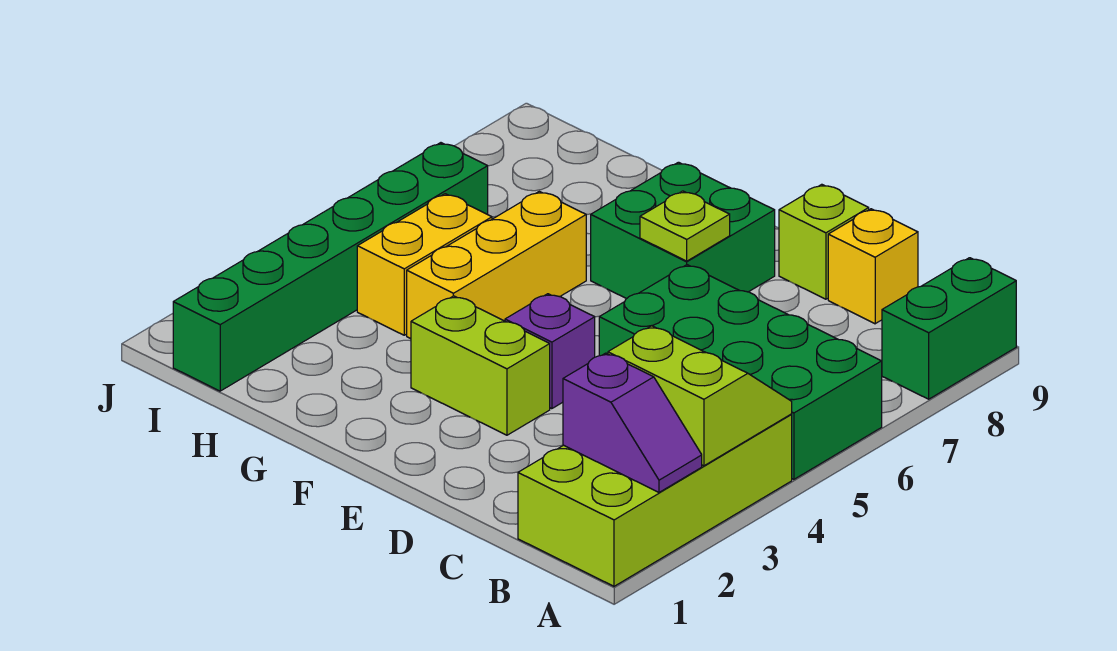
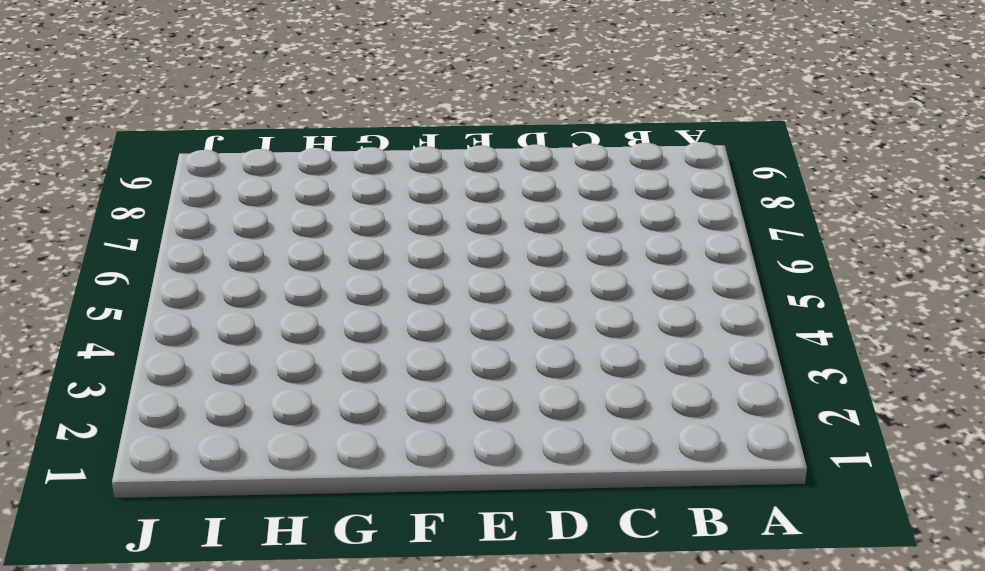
none -> lime 2x4 brick [518,414,792,586]
none -> green 2x4 brick [599,265,882,479]
none -> green 1x2 brick [882,258,1016,399]

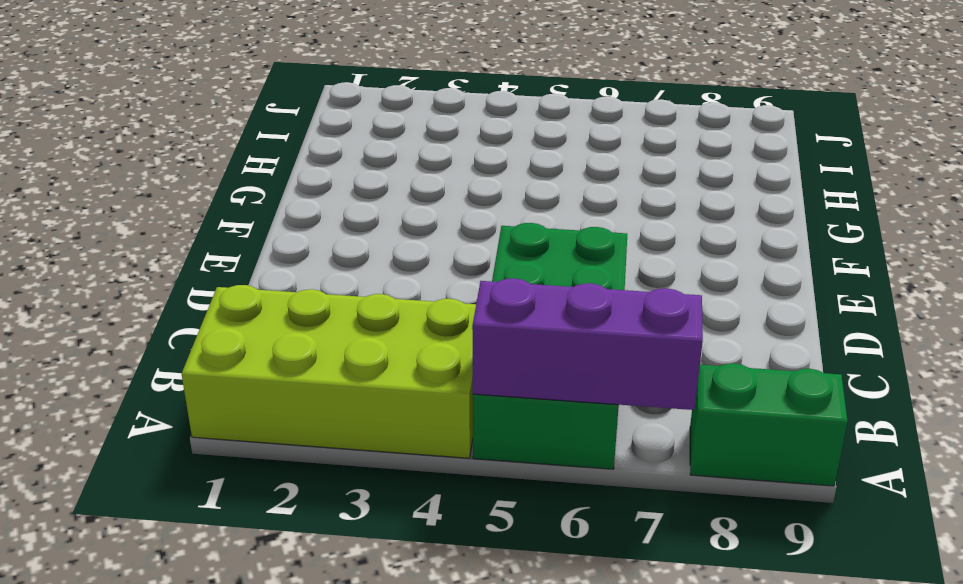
purple 1x3 brick [472,278,703,410] -> none
none -> yellow 1x1 brick [828,209,918,324]
none -> lime 1x1 brick [779,184,869,299]
none -> lime 1x2 brick [411,296,550,435]

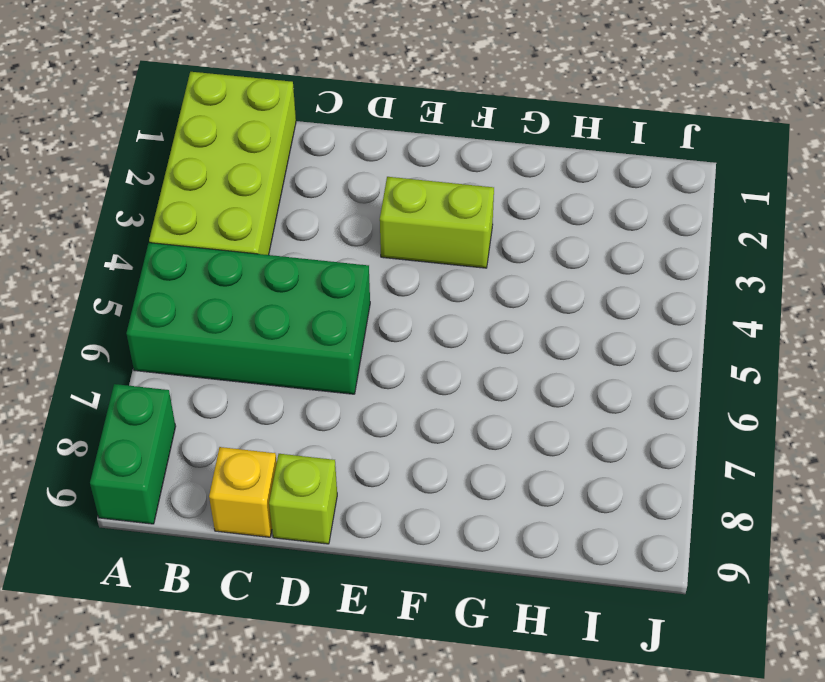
none -> purple 1x1 brick [505,294,595,409]
none -> green 2x2 brick [591,162,775,299]
none -> yellow 1x3 brick [407,191,586,339]

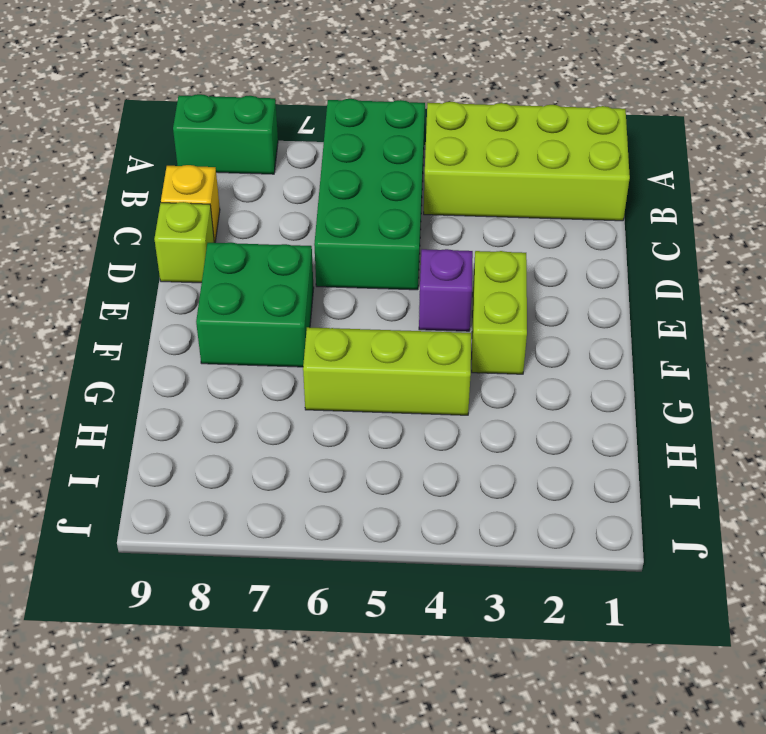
lime 1x3 brick [303,327,471,415] -> yellow 1x3 brick [407,191,586,339]
none -> yellow 1x2 brick [357,194,492,335]
none -> green 1x6 brick [173,143,488,391]
none -> purple 1x2 slope [563,353,702,492]

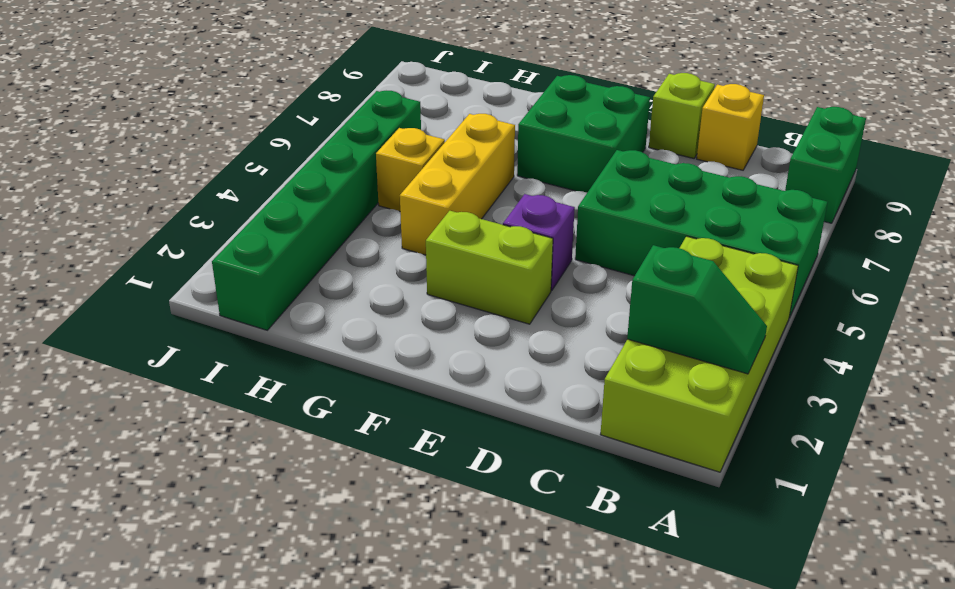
green 1x2 slope [627,245,767,374] -> purple 1x2 slope [563,353,702,492]
yellow 1x1 brick [376,128,445,212] -> yellow 1x2 brick [357,194,492,335]
none -> lime 2x2 slope [608,326,792,466]
none -> lime 1x1 plate [640,191,730,261]

